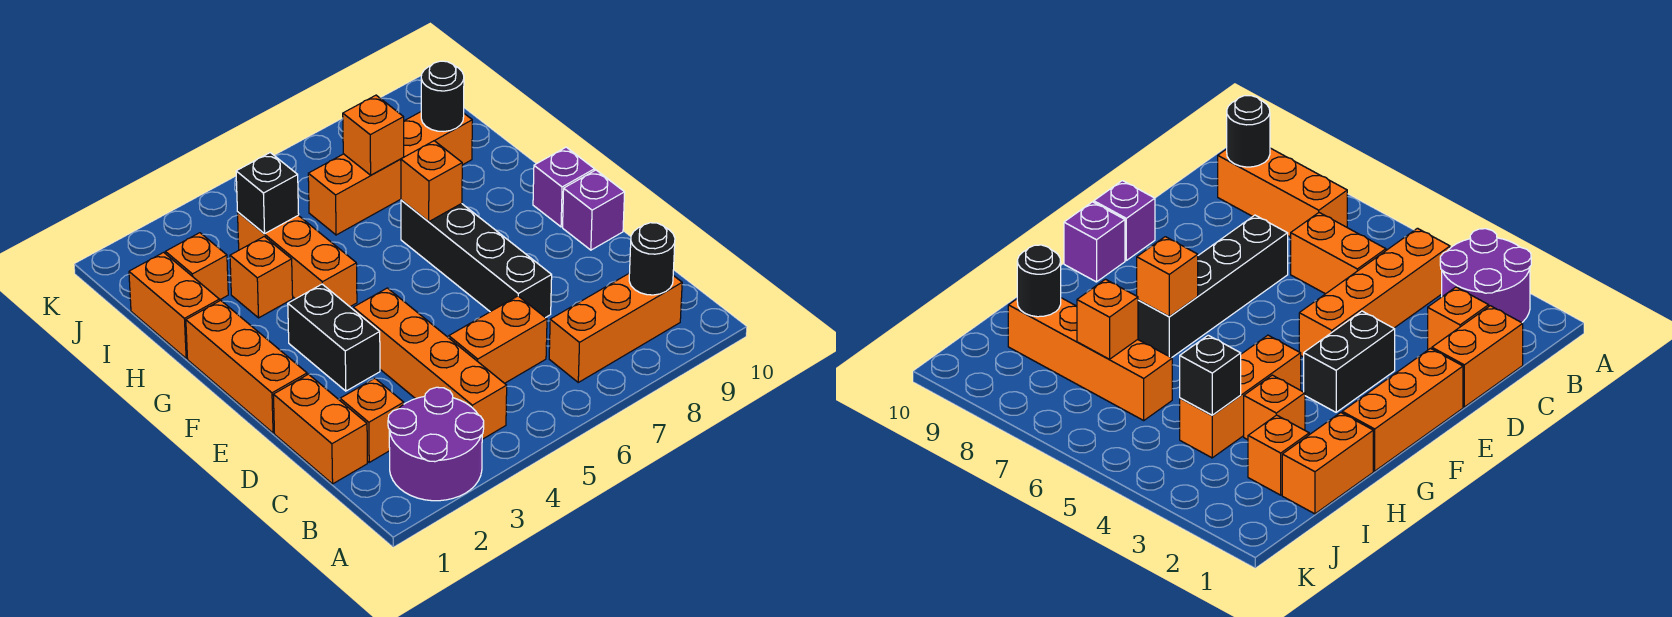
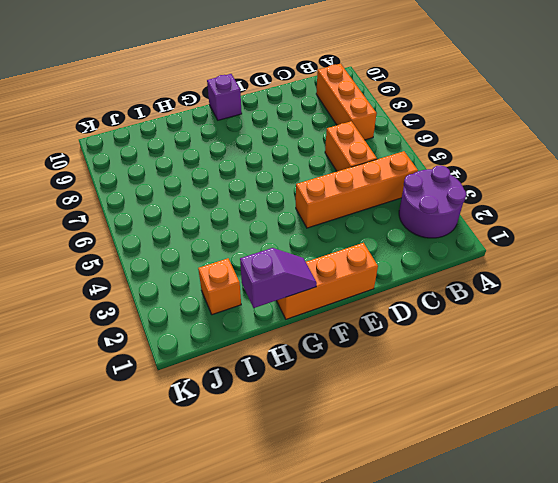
purple 1x2 slope [240,248,317,308] -> none
none -> orange 1x2 brick [273,374,367,484]
none -> orange 1x1 brick [340,378,404,462]
none -> black 1x4 brick [401,200,552,318]

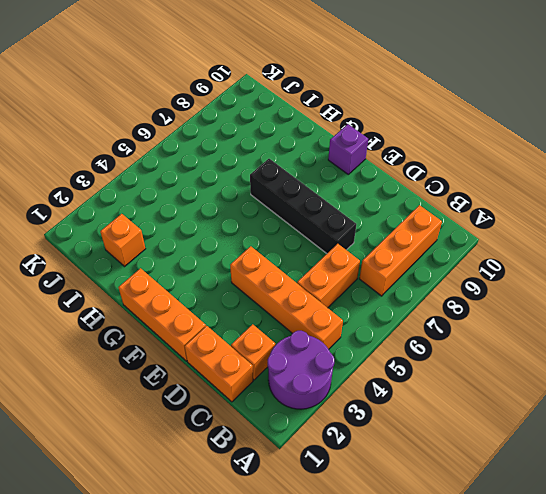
none -> black 1x2 brick [288,284,380,391]
none -> purple 1x1 brick [563,170,625,250]
none -> orange 1x3 brick [238,212,357,307]

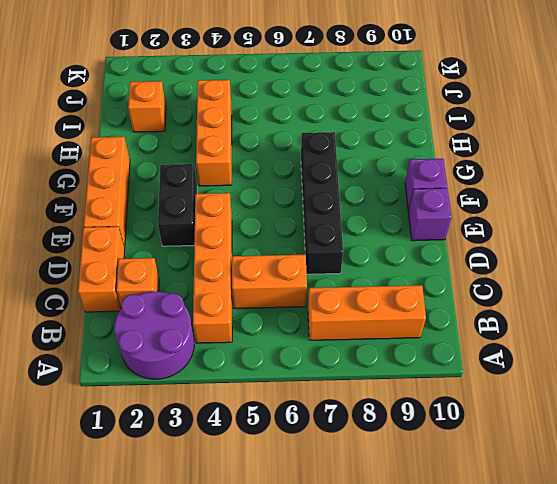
none -> orange 1x2 brick [129,252,219,358]
none -> orange 1x1 brick [230,237,293,318]
none -> orange 1x4 brick [308,112,472,235]

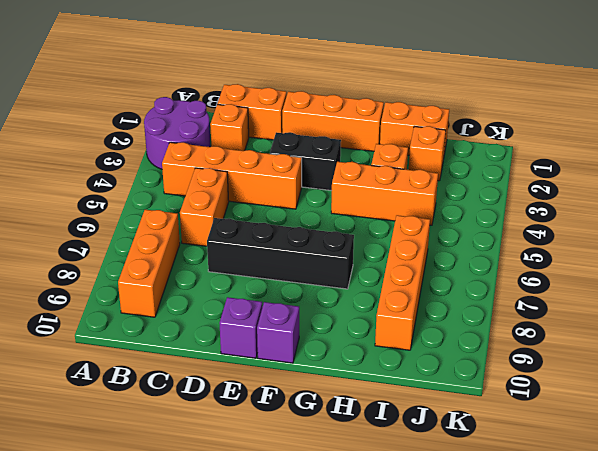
none -> black 1x1 round brick [629,223,675,295]
none -> orange 1x1 brick [401,141,462,222]
none -> black 1x1 brick [236,153,299,234]

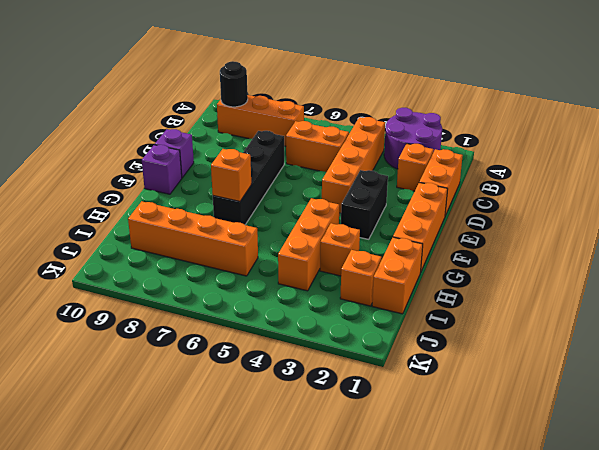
none -> black 1x1 brick [236,153,299,234]
none -> orange 1x1 brick [343,95,404,175]
none -> black 1x1 round brick [421,61,464,131]

